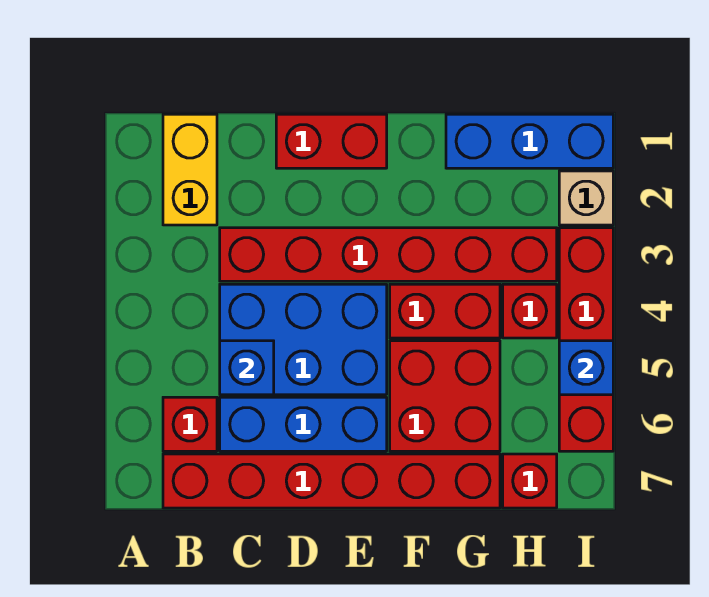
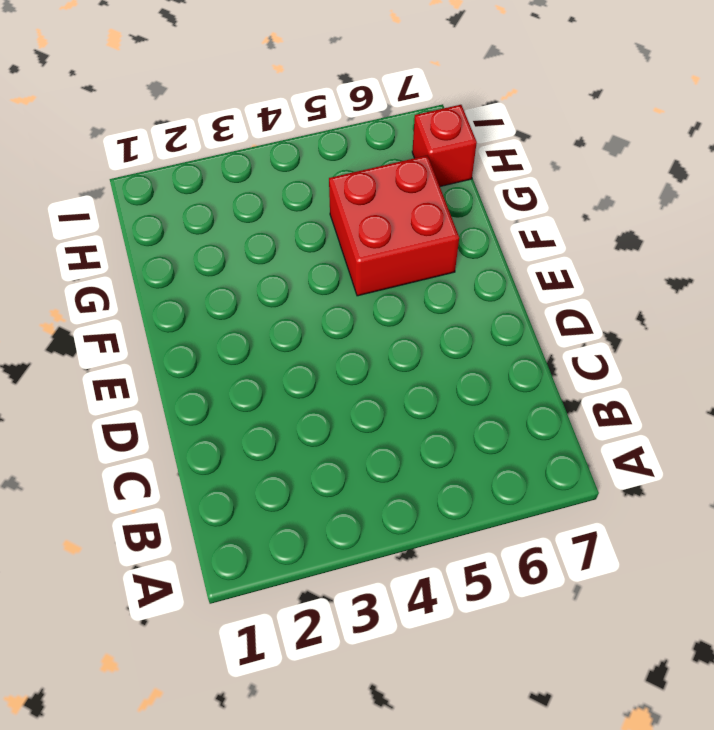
none -> yellow 1x2 brick [163,114,217,225]
none -> red 1x1 brick [163,397,217,451]
none -> red 1x6 brick [163,454,500,508]

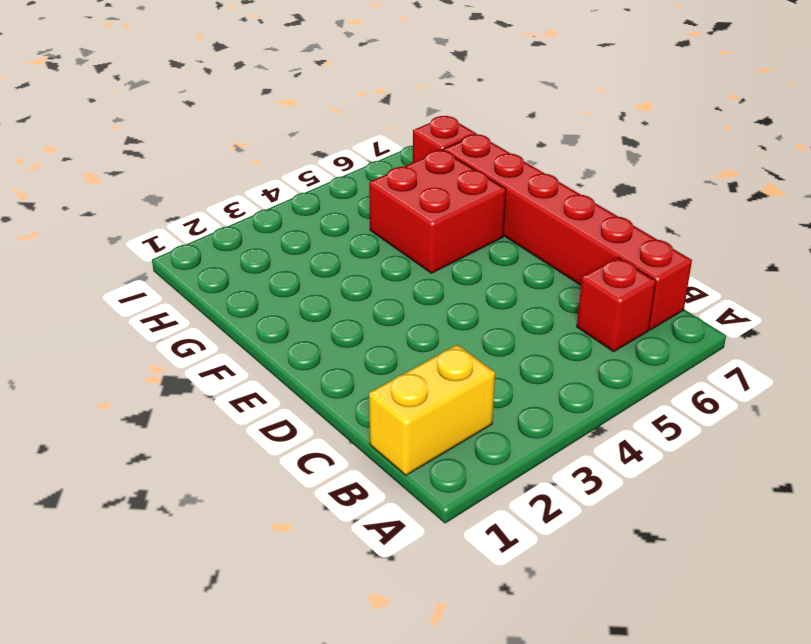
none -> red 1x6 brick [220,228,557,281]
none -> blue 2x3 brick [220,284,387,395]
none -> blue 1x3 brick [220,397,387,451]

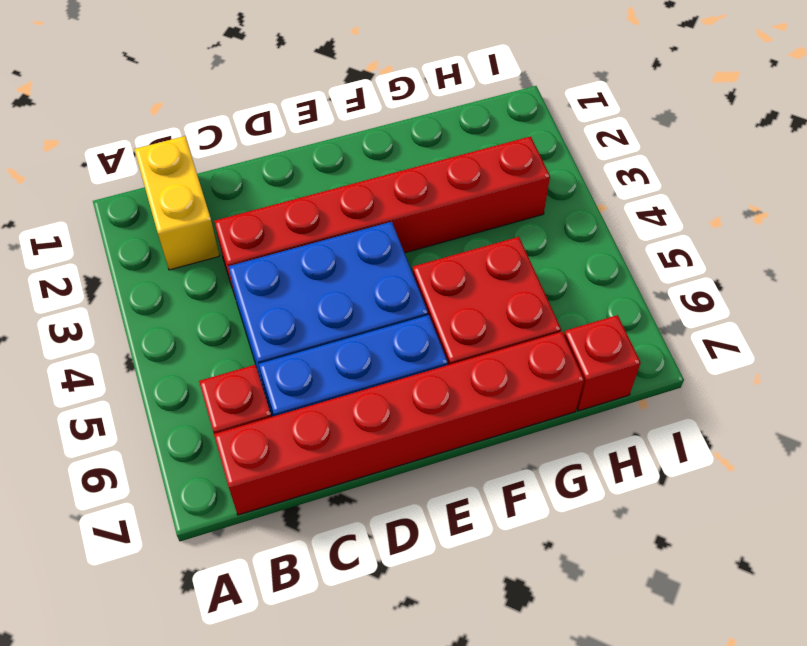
none -> red 1x2 brick [276,114,387,168]
none -> red 1x2 brick [390,284,500,338]
none -> blue 1x3 brick [446,114,613,168]

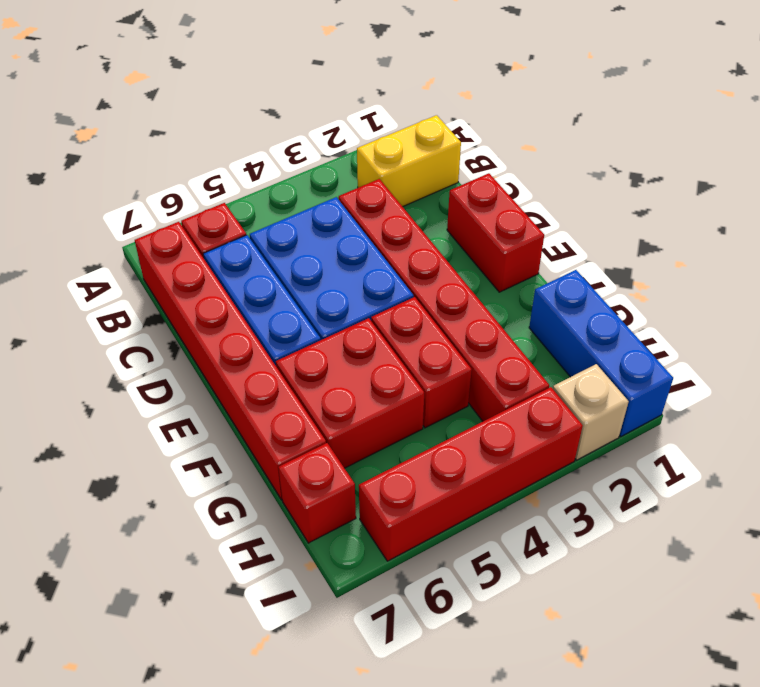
none -> red 1x1 brick [503,284,557,338]
none -> blue 1x1 brick [220,341,274,395]
none -> blue 1x1 brick [559,341,613,395]

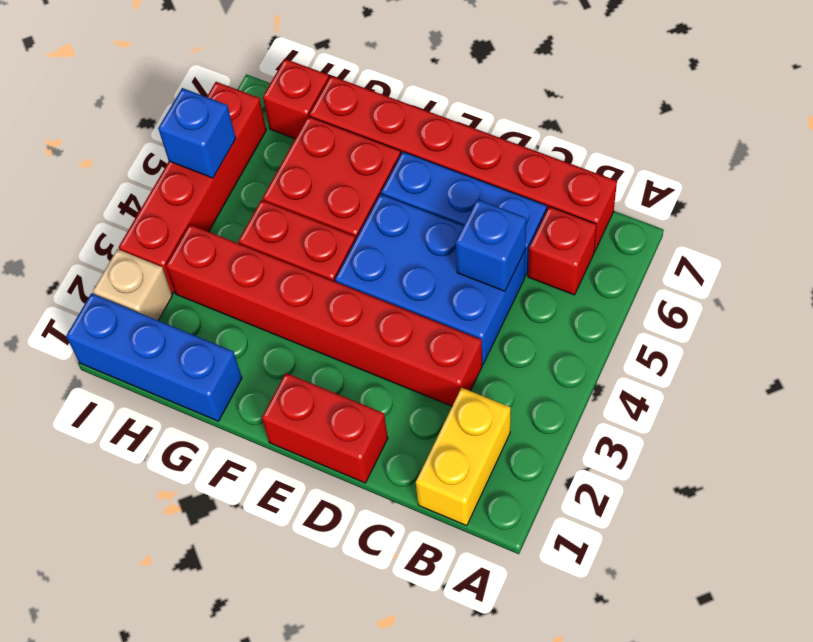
none -> red 1x1 brick [503,284,557,338]

